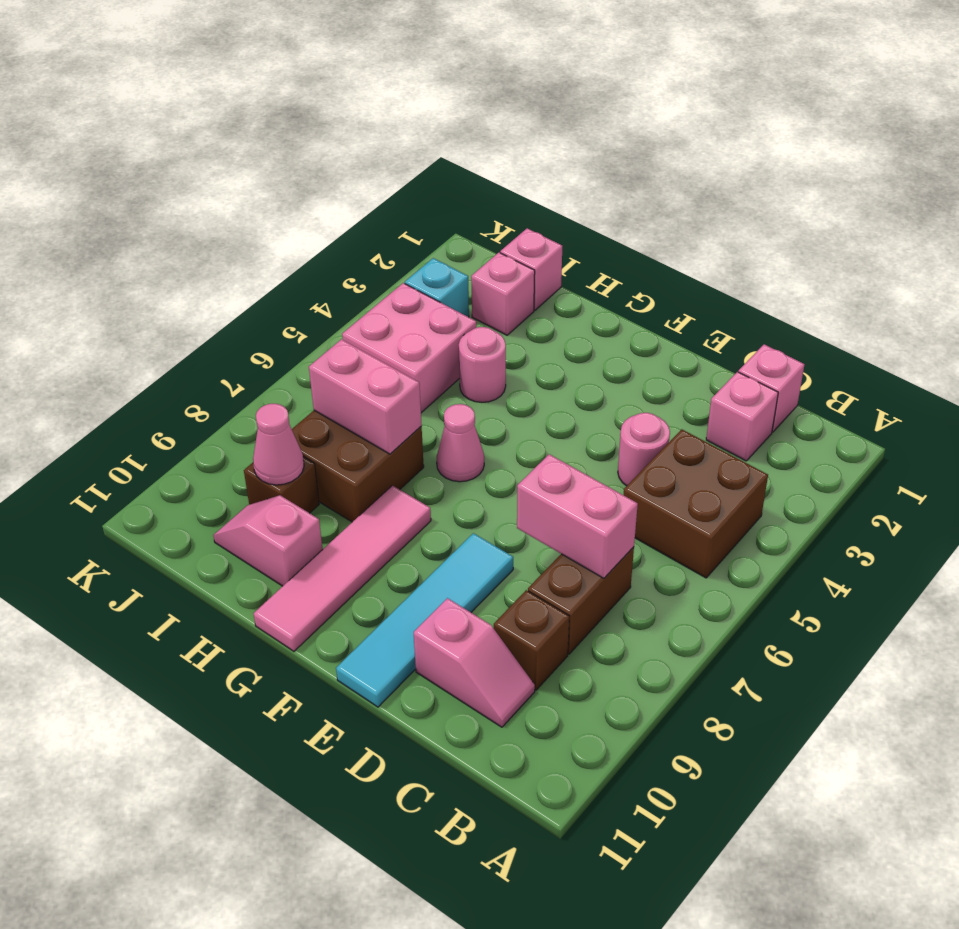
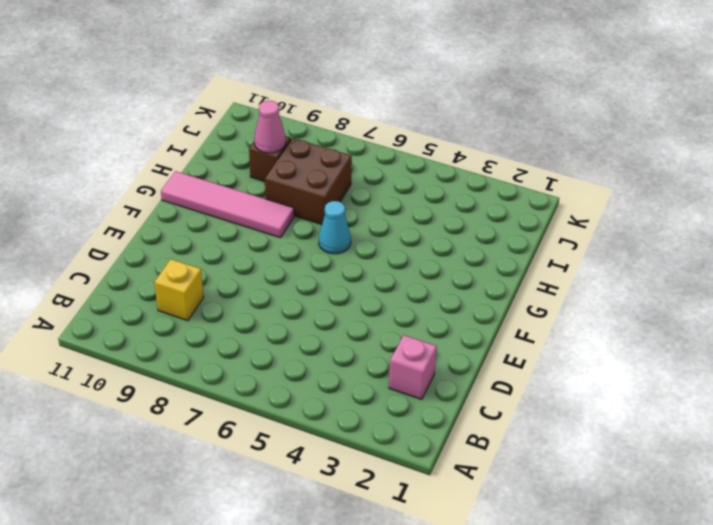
yellow 1x1 brick [155,259,203,321] -> brown 1x1 brick [494,590,569,690]
cyan 1x1 cone [319,201,351,254] -> pink 1x1 cone [437,404,484,482]
none -> brown 2x2 brick [624,429,768,578]
none -> pink 1x1 brick [738,344,805,432]
none -> brown 1x2 brick [528,547,634,654]

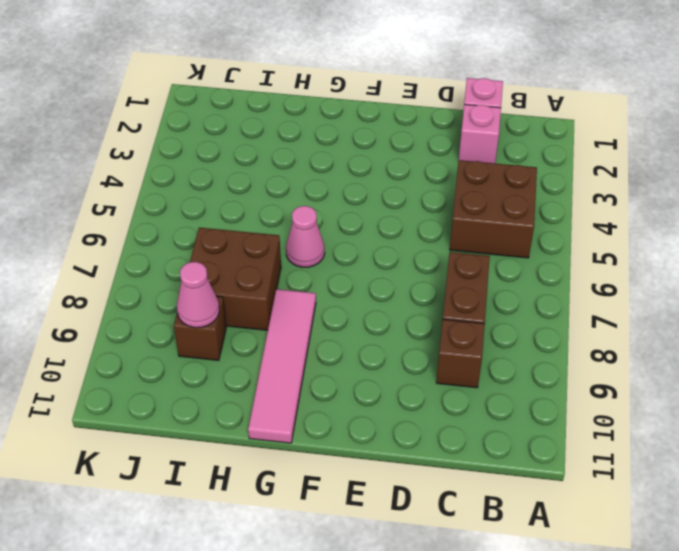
none -> pink 1x2 slope [414,598,535,727]
none -> pink 1x1 round brick [618,413,670,486]
none -> cyan 1x4 tile [336,533,513,707]

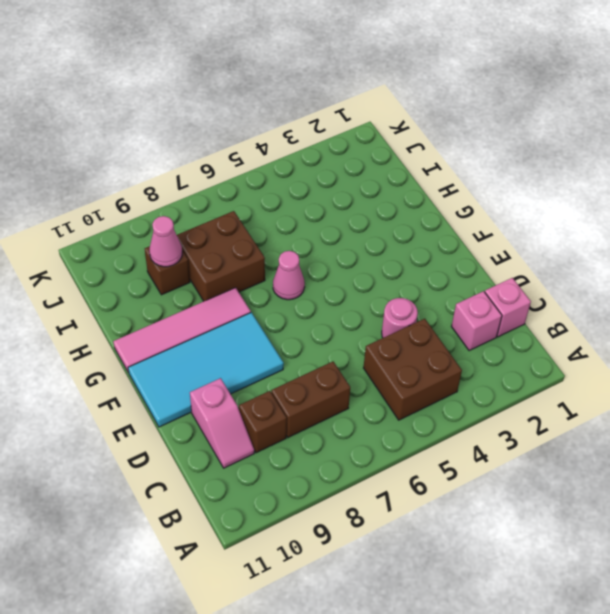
cyan 2x4 tile [128,312,284,427] -> cyan 1x4 tile [336,533,513,707]
none -> pink 1x1 round brick [459,327,506,402]
none -> pink 1x2 slope [213,495,323,586]
none -> pink 1x1 brick [500,228,562,310]

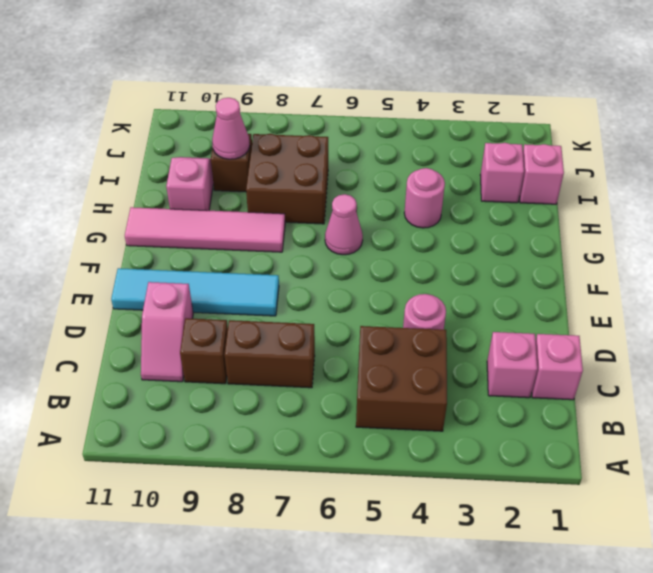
none -> pink 2x2 brick [342,283,476,413]
none -> cyan 1x1 brick [405,258,469,317]
none -> pink 1x2 brick [517,454,638,578]

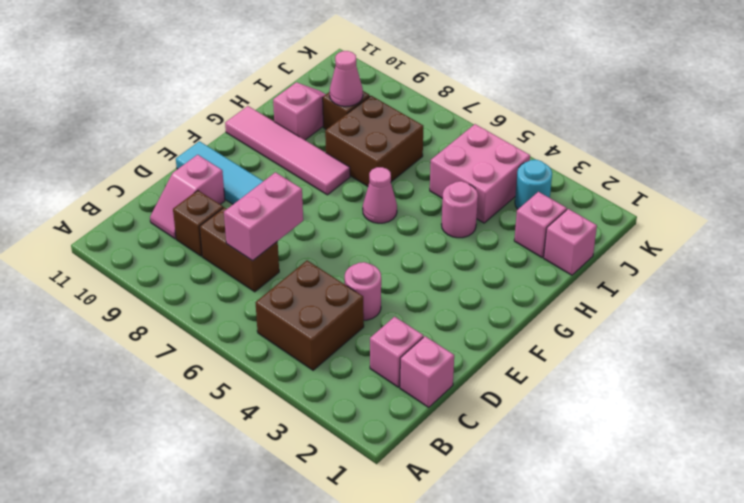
cyan 1x1 round brick [515,160,552,209] -> cyan 1x1 brick [405,258,469,317]
none -> pink 1x2 brick [309,339,422,454]

